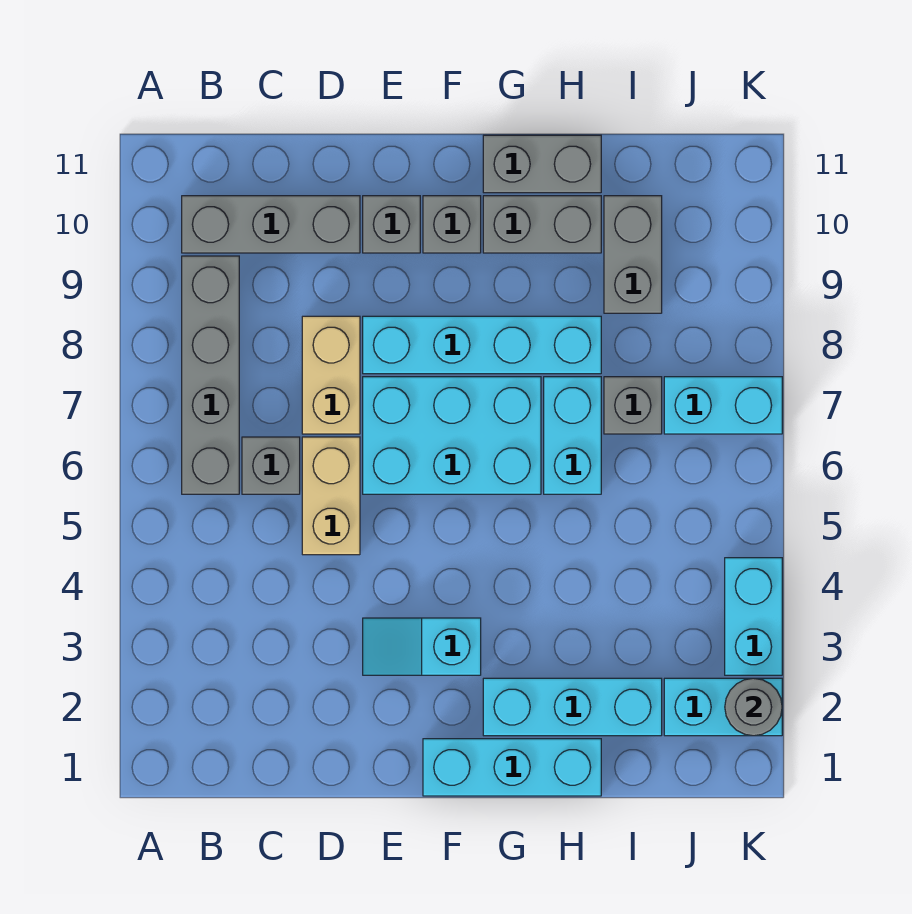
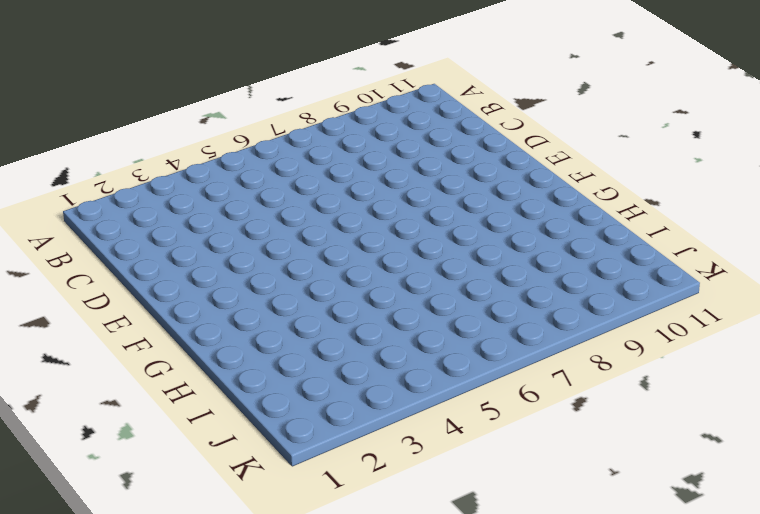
none -> grey 1x4 brick [182,256,239,494]
none -> grey 1x3 brick [182,196,360,253]
none -> grey 1x1 brick [242,437,300,494]

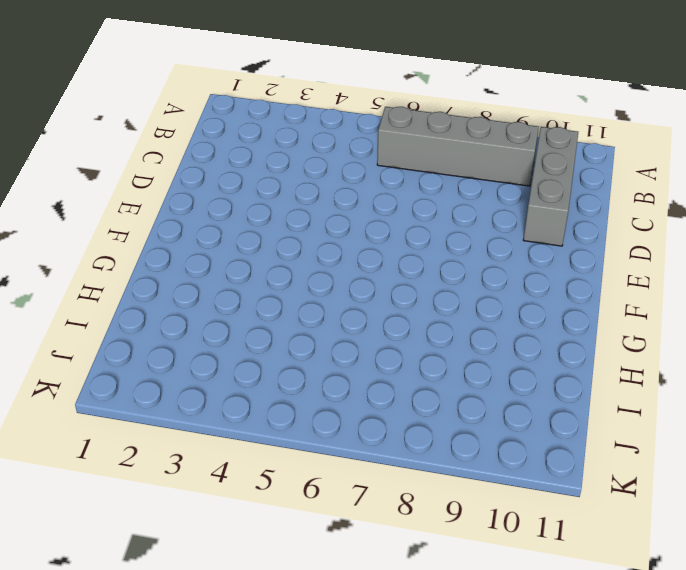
none -> grey 1x1 brick [242,437,300,494]
none -> tan 1x2 brick [302,437,360,555]
none -> tan 1x2 brick [302,316,360,434]

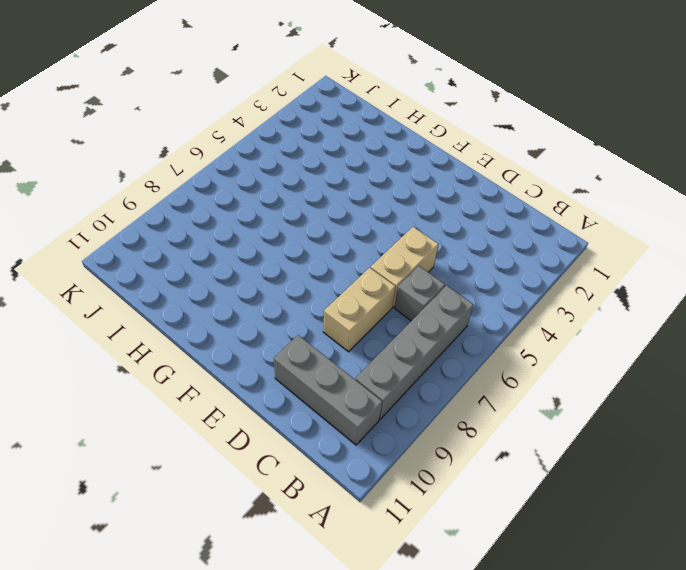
none -> cyan 1x2 slope [363,618,481,675]
none -> cyan 2x3 brick [363,377,541,494]
none -> cyan 1x4 brick [363,316,601,374]

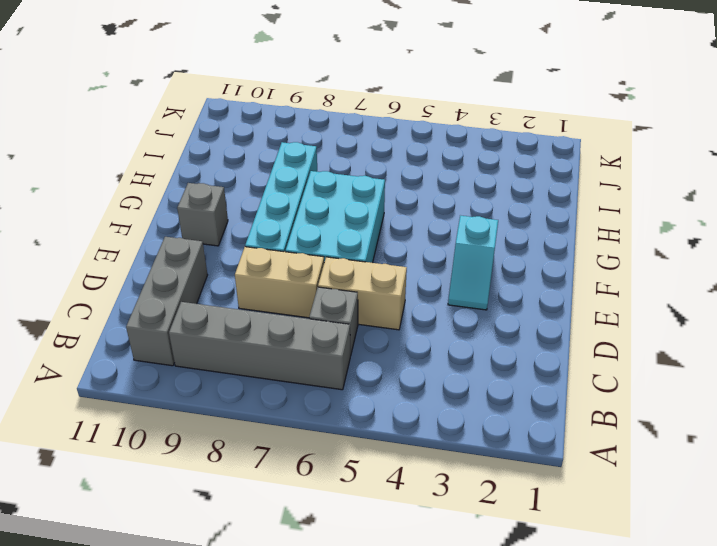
none -> grey 1x1 brick [363,196,420,253]
none -> cyan 1x3 brick [423,739,601,796]
none -> cyan 1x3 brick [483,678,662,736]

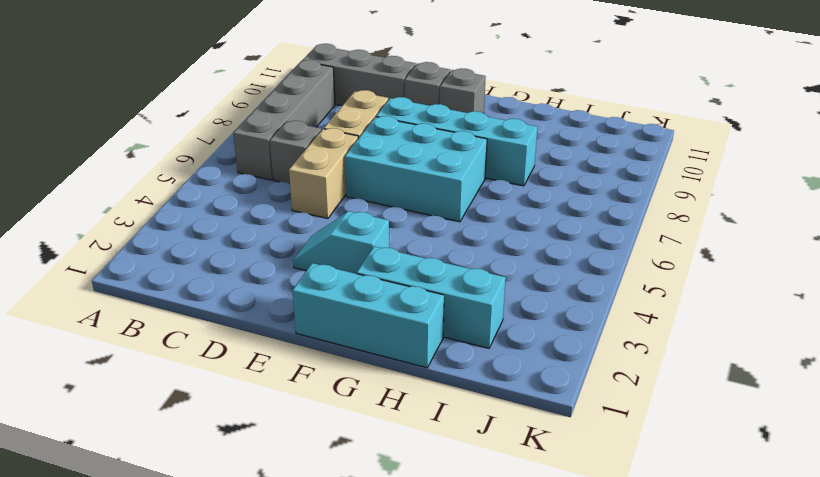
none -> grey 1x2 brick [483,196,601,253]
none -> grey 1x2 brick [483,135,601,193]
none -> cyan 1x2 brick [544,377,601,494]

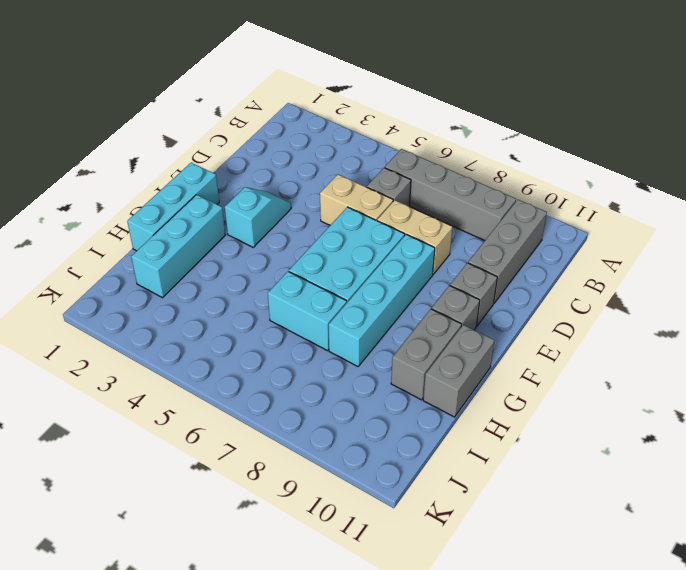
none -> grey 1x1 brick [604,377,662,434]
none -> grey 1x2 brick [604,196,662,313]
none -> cyan 1x2 brick [664,678,782,736]

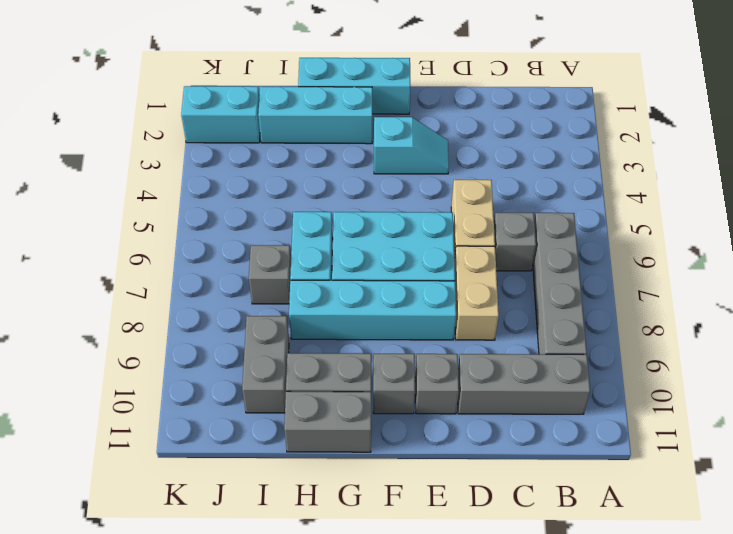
none -> cyan 1x2 brick [664,377,782,434]
none -> cyan 1x2 brick [725,558,782,675]
none -> grey 1x1 round brick [725,678,782,736]

